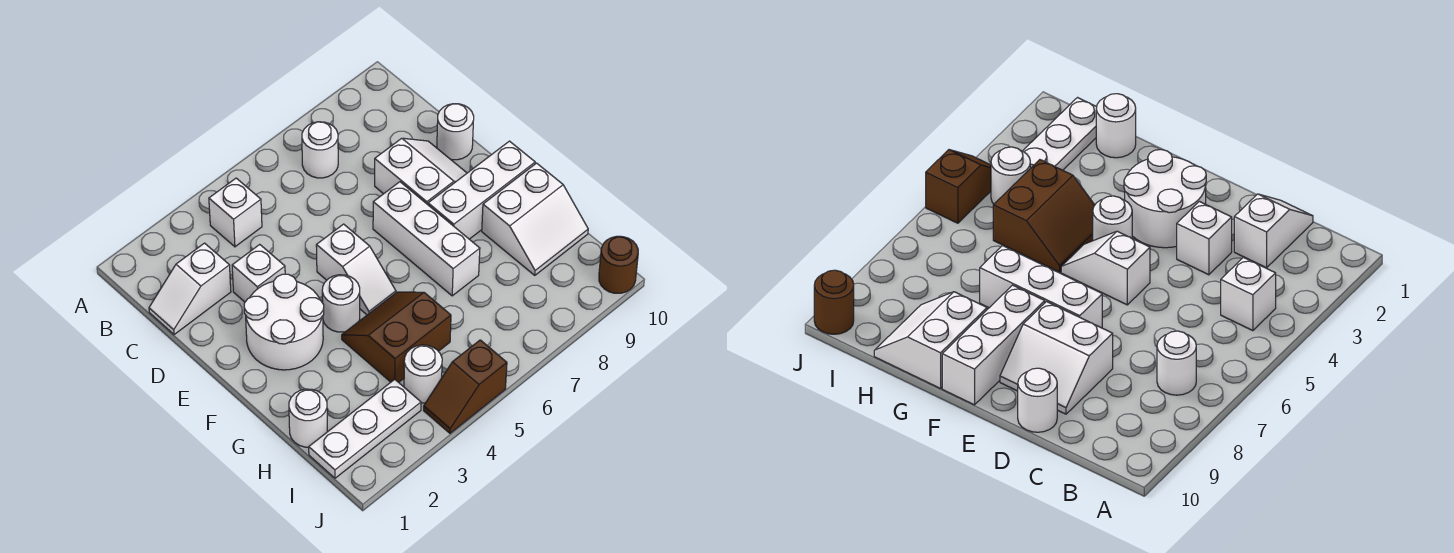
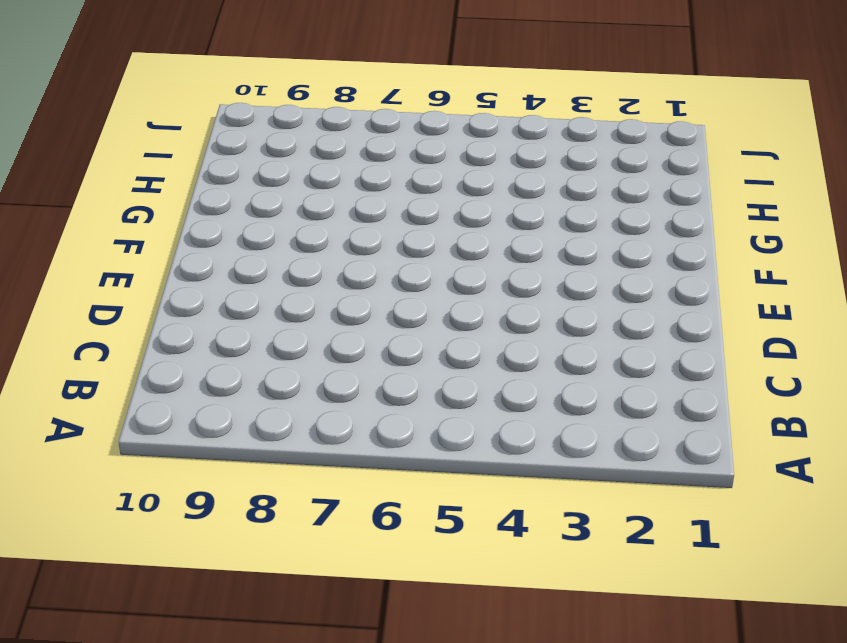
none -> white 1x1 brick [209,178,262,247]
none -> white 1x1 round brick [302,122,338,178]
none -> white 1x2 slope [149,243,231,335]

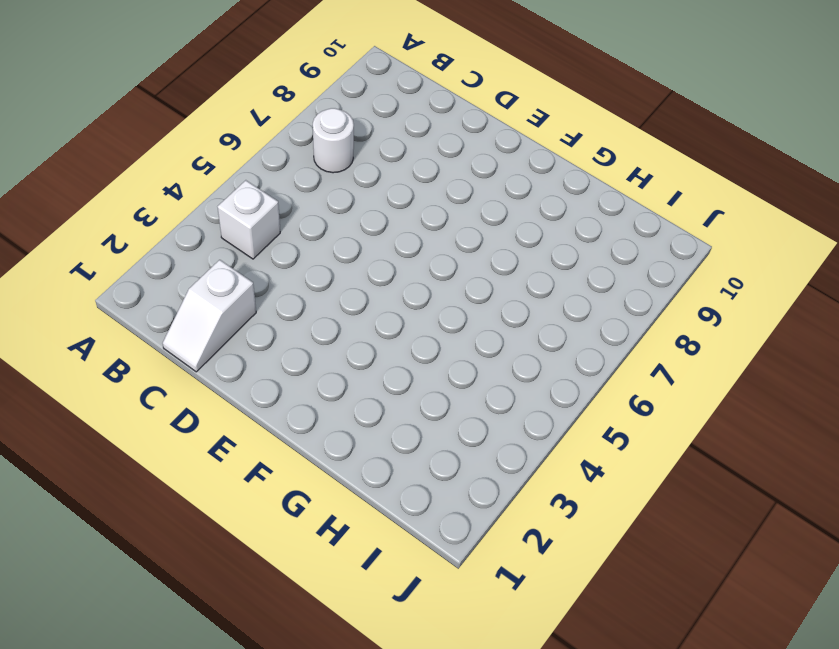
none -> white 1x1 brick [232,244,285,302]
none -> white 2x2 slope [375,138,467,205]
none -> white 1x1 round brick [437,104,474,160]

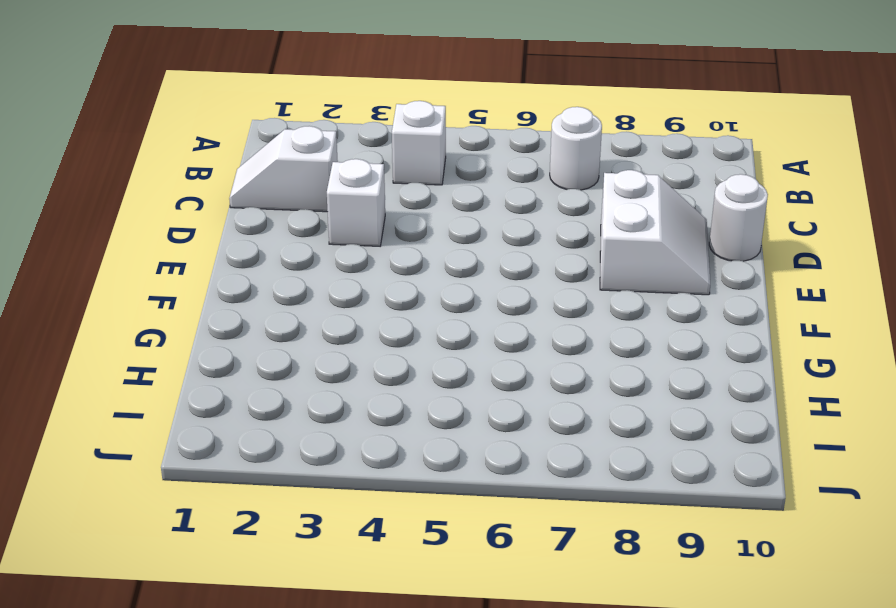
none -> white 2x2 round brick [244,274,324,370]
none -> white 1x2 slope [316,224,396,315]
none -> white 1x3 brick [373,182,480,296]

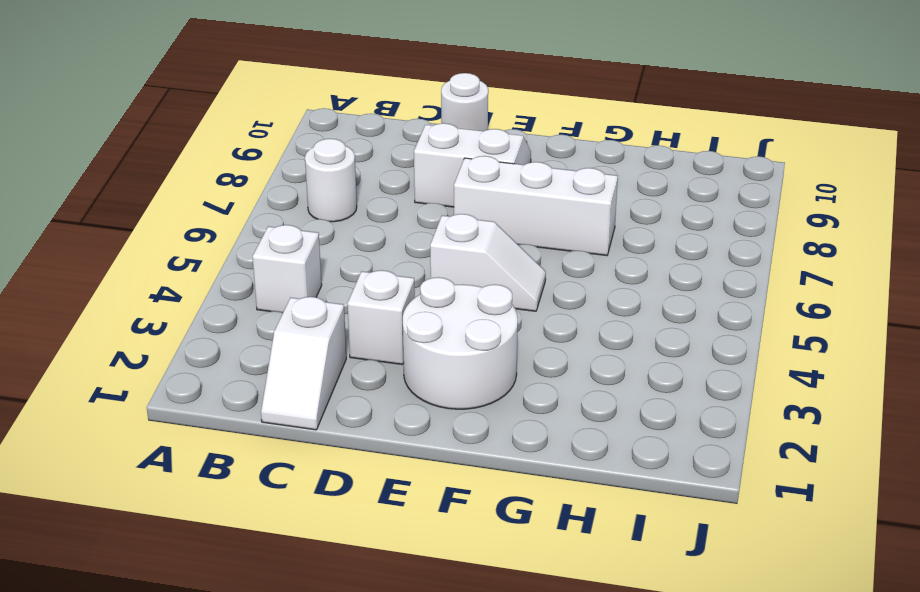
none -> white 1x1 round brick [322,275,360,332]
none -> white 1x3 brick [428,141,535,239]
none -> brown 2x2 slope [342,292,451,382]

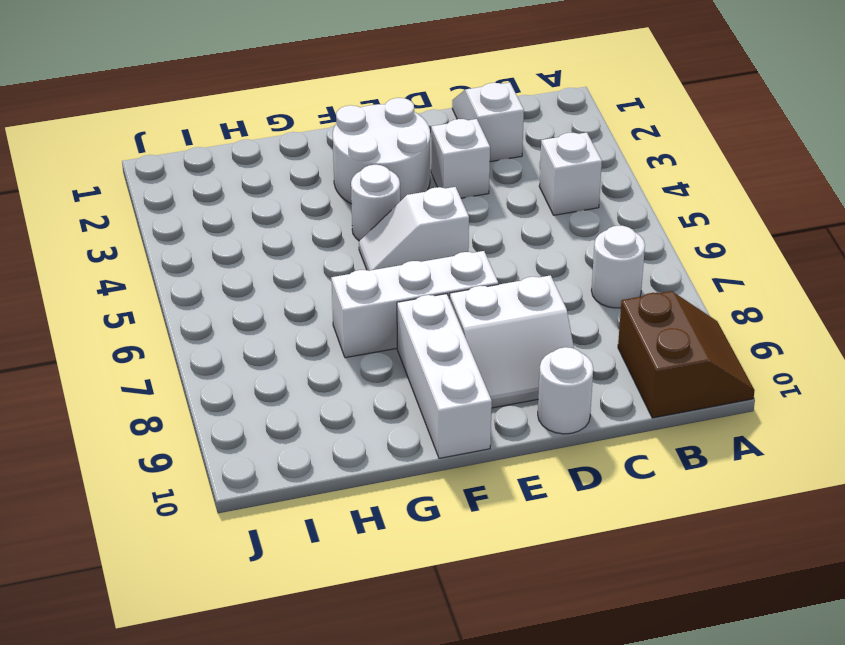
brown 2x2 slope [618,291,755,418] -> brown 2x2 slope moved to [342,292,451,382]
none -> white 2x2 slope [482,163,588,275]
none -> white 1x1 round brick [289,389,327,447]
none -> white 1x3 plate [309,379,421,478]

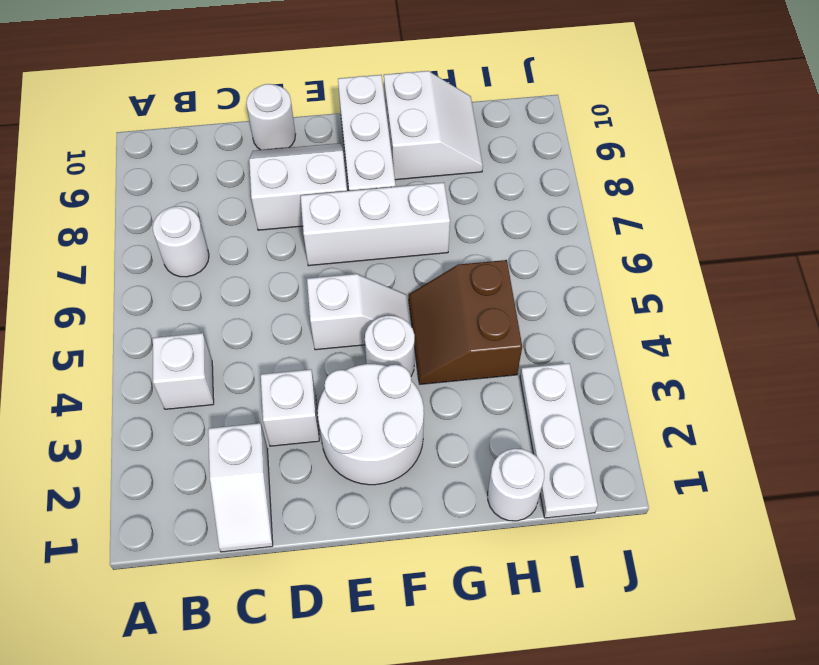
none -> white 1x1 round brick [404,345,442,403]
none -> brown 1x2 slope [424,340,507,433]
none -> brown 1x1 round brick [599,236,638,293]

